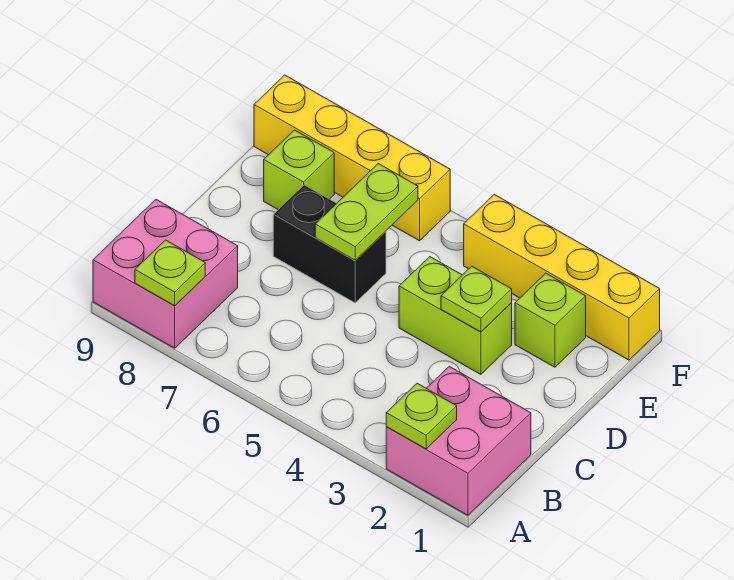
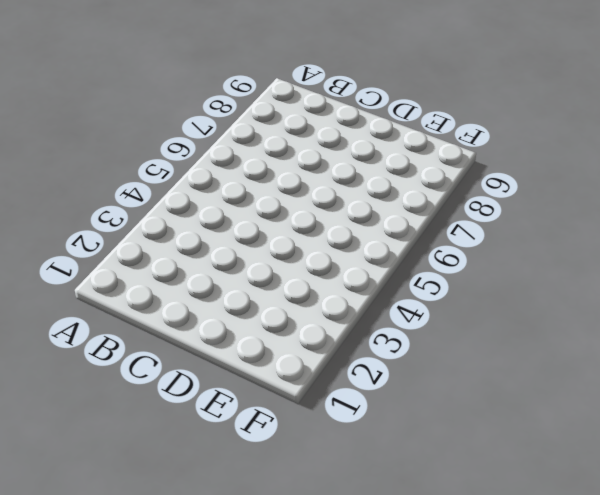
none -> pink 2x2 brick [386,366,531,515]
none -> pink 2x2 brick [93,199,238,348]
none -> lime 1x2 brick [399,257,512,374]

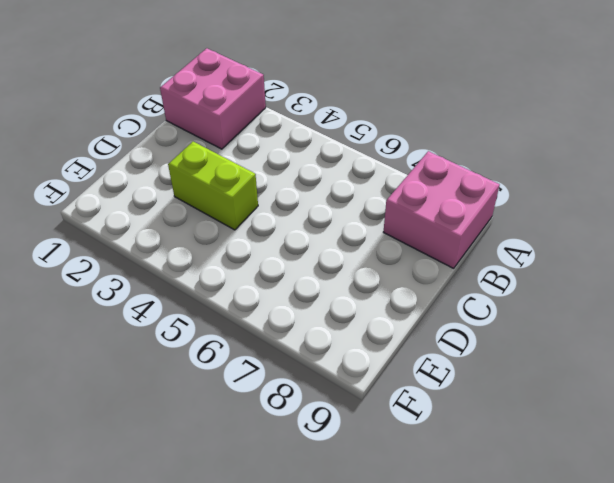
none -> black 1x2 brick [273,185,386,303]
none -> lime 1x1 brick [515,273,586,367]
none -> lime 1x1 brick [264,130,334,209]

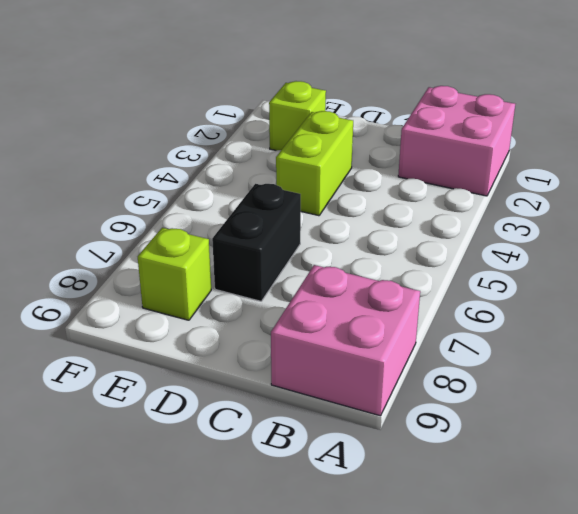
none -> yellow 1x4 brick [464,194,660,360]
none -> yellow 1x4 brick [254,75,450,241]
none -> lime 1x1 plate [386,383,457,449]

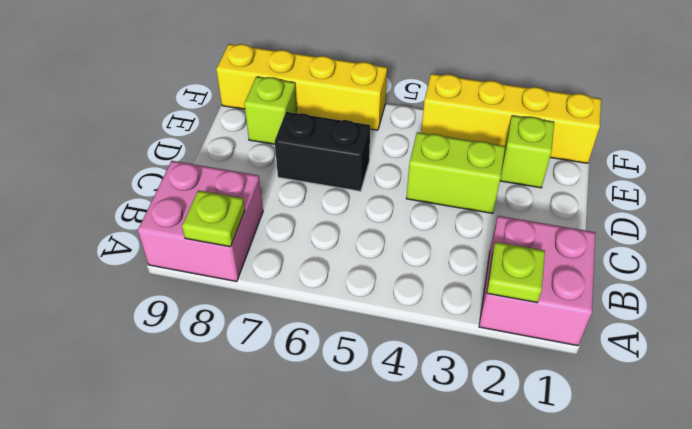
none -> lime 1x1 plate [441,266,512,332]
none -> lime 1x2 plate [315,164,418,260]

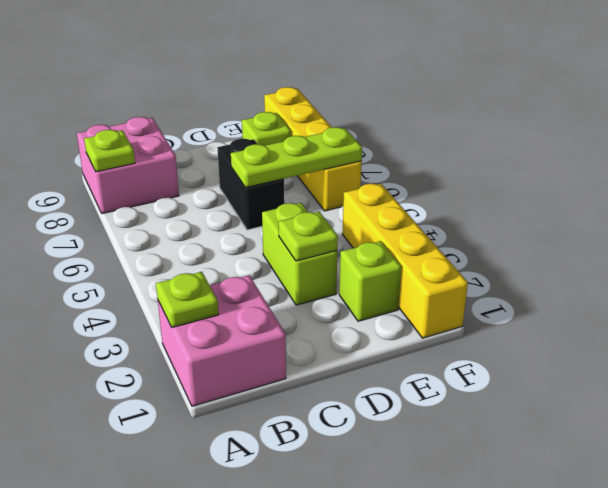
lime 1x3 plate [231,127,362,188] -> lime 1x2 plate [315,164,418,260]

